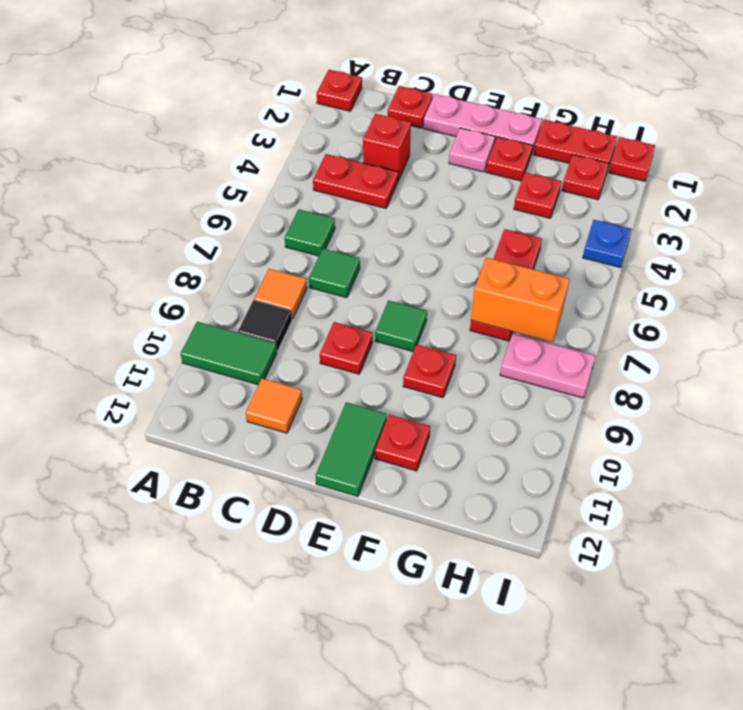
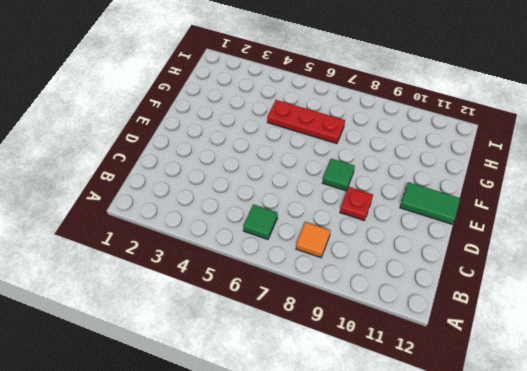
none -> red 1x1 plate [317,70,362,111]
none -> green 1x2 tile [181,322,277,385]
none -> red 1x2 plate [313,154,398,208]

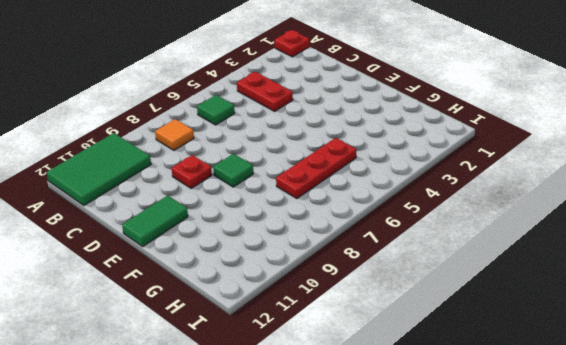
green 2x3 tile [47,133,151,205] -> green 1x2 tile [181,322,277,385]
none -> black 1x1 tile [238,300,292,351]
none -> red 1x1 plate [388,86,433,128]
none -> red 1x1 brick [363,114,411,181]

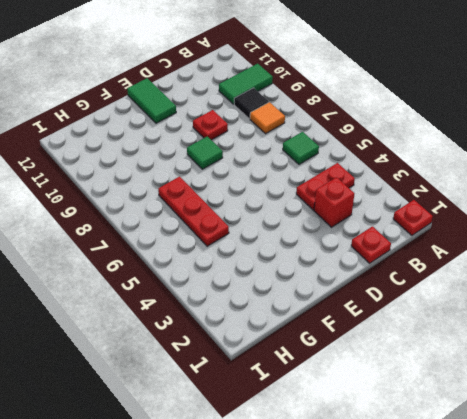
none -> green 1x1 tile [309,249,360,298]
none -> orange 1x1 tile [246,379,302,433]
none -> pink 1x3 plate [423,94,542,152]

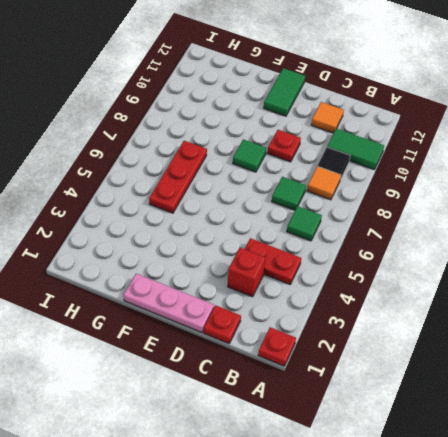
none -> pink 1x1 plate [449,128,495,172]
none -> red 1x1 plate [486,137,533,181]
none -> red 1x1 plate [403,344,456,398]

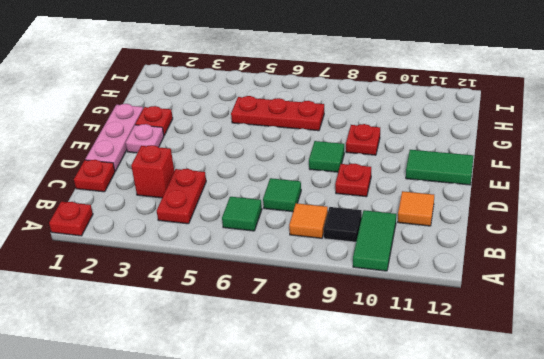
none -> red 1x1 plate [375,415,430,471]
none -> red 1x2 plate [533,120,617,168]
none -> red 1x1 plate [514,173,561,218]

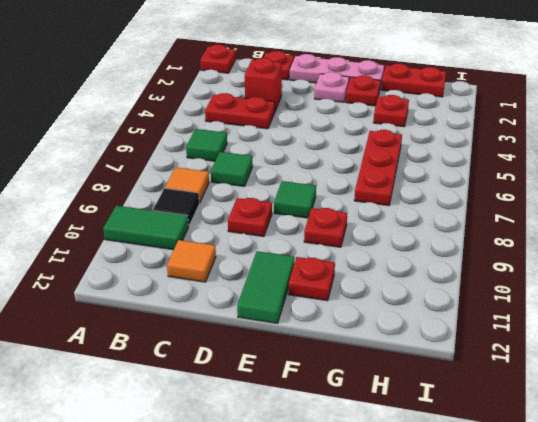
none -> red 1x1 plate [562,155,609,200]
none -> pink 1x2 plate [500,334,595,398]
none -> red 1x1 plate [609,137,655,181]

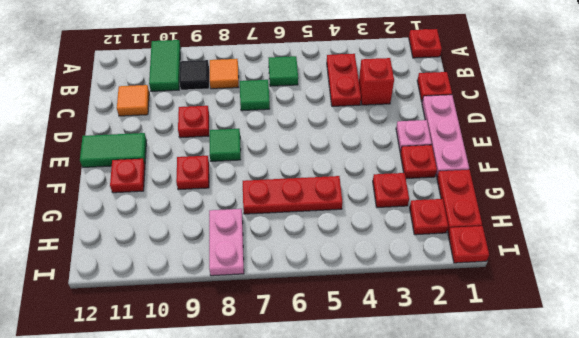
none -> blue 1x1 plate [583,220,632,268]
none -> orange 1x2 brick [471,258,569,342]

